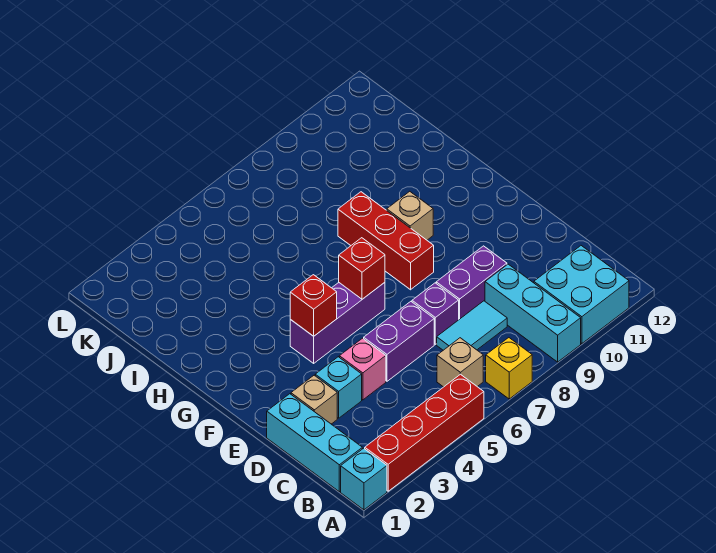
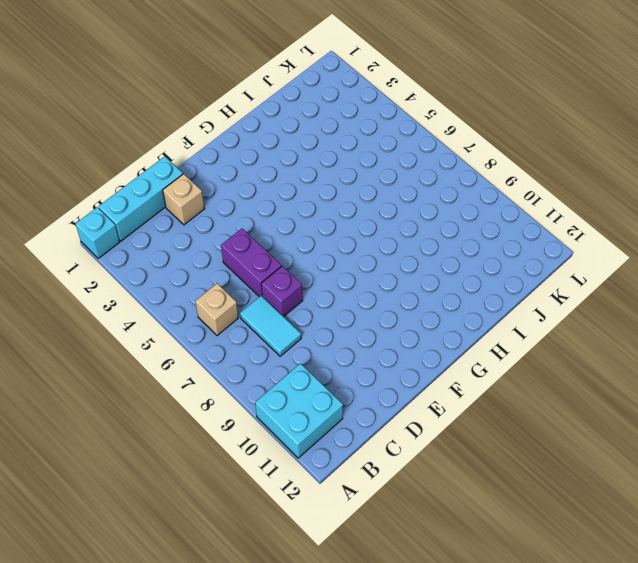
none -> red 1x4 brick [365,374,484,491]
none -> yellow 1x1 brick [486,338,532,399]
none -> cyan 1x3 brick [485,264,581,362]

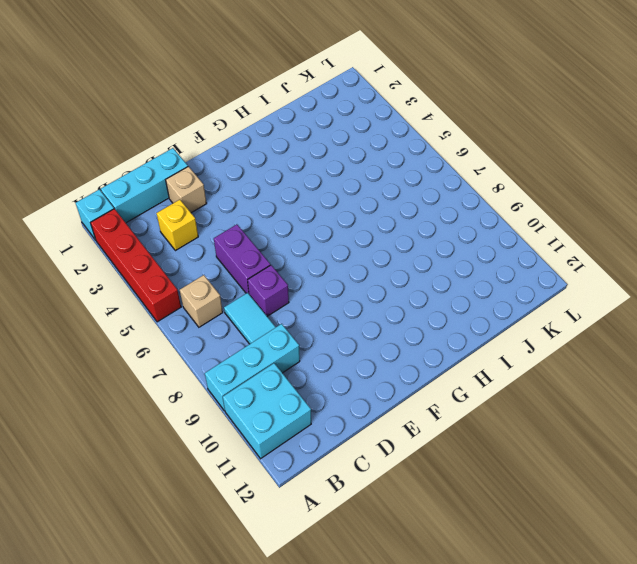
yellow 1x1 brick [157,200,198,251] -> yellow 1x1 brick moved to [486,338,532,399]
none -> cyan 1x1 brick [315,357,362,418]
none -> pink 1x1 brick [339,338,386,400]
none -> purple 1x2 brick [436,246,507,319]

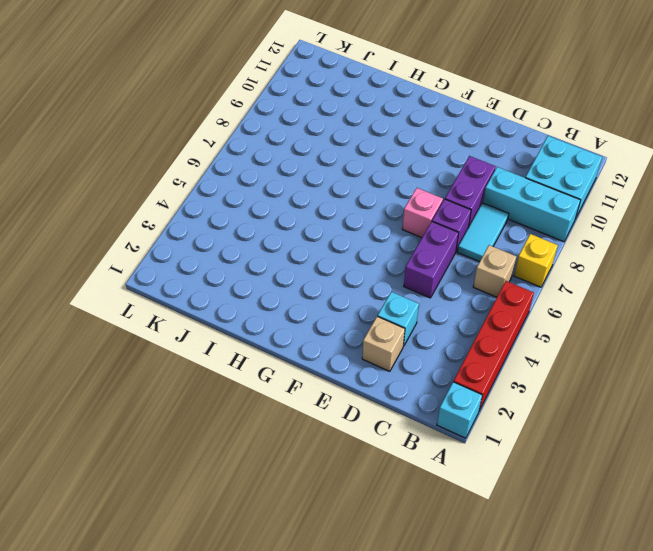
pink 1x1 brick [402,188,443,238] -> pink 1x1 brick moved to [339,338,386,400]
none -> cyan 1x3 brick [267,394,362,492]
none -> purple 1x3 brick [290,282,385,363]
none -> red 1x3 brick [338,192,434,290]

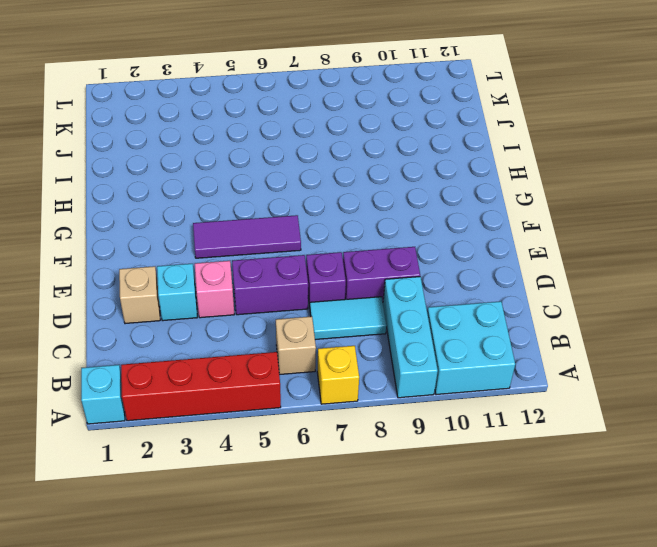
purple 1x3 tile [193,215,301,258] -> purple 1x3 brick [290,282,385,363]
none -> cyan 1x3 brick [267,394,362,492]
none -> red 1x3 brick [338,192,434,290]
none -> tan 1x1 brick [387,191,433,240]

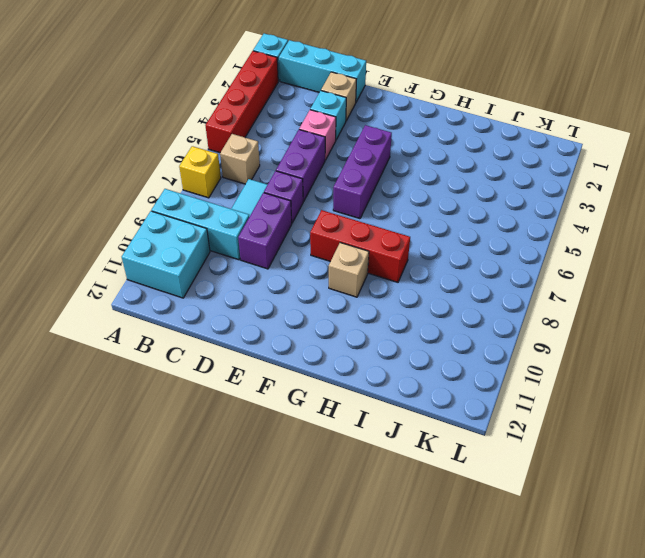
none -> red 1x1 brick [290,275,337,336]
none -> red 1x1 brick [339,238,385,299]

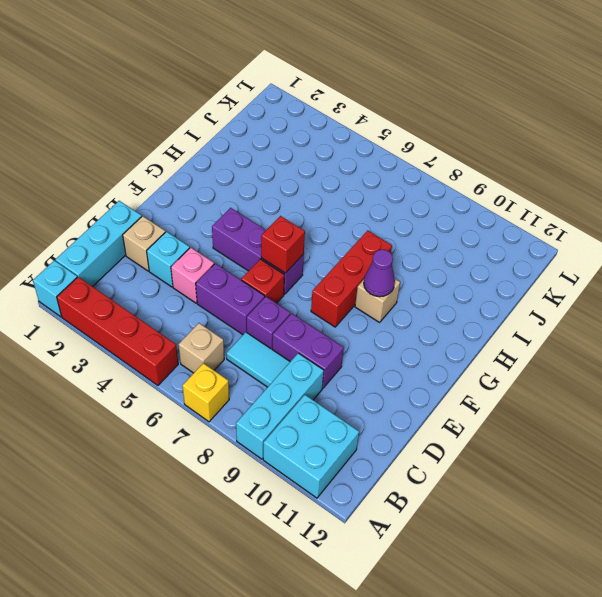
red 1x1 brick [241,259,284,303] -> red 1x1 brick moved to [290,275,337,336]
purple 1x1 cone [364,250,395,297] -> none

